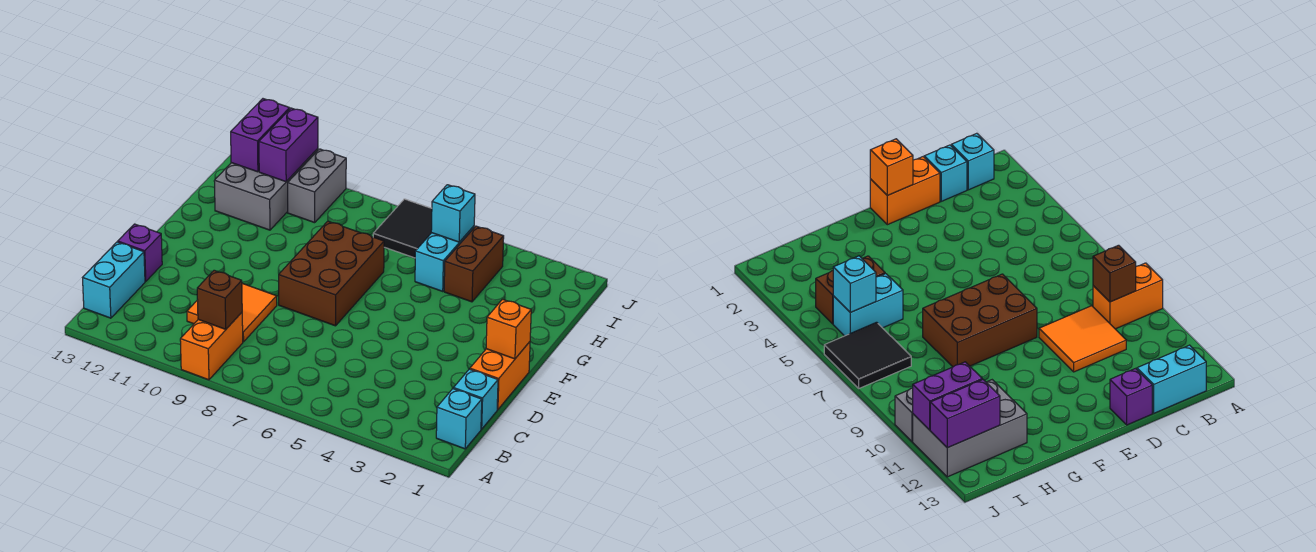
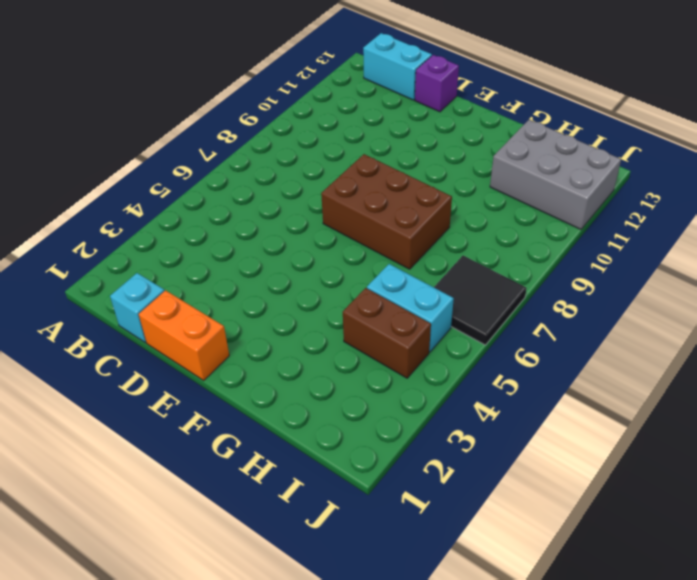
none -> orange 1x2 brick [180,313,243,380]
none -> cyan 1x1 brick [436,389,482,449]
none -> orange 2x2 tile [187,283,277,342]

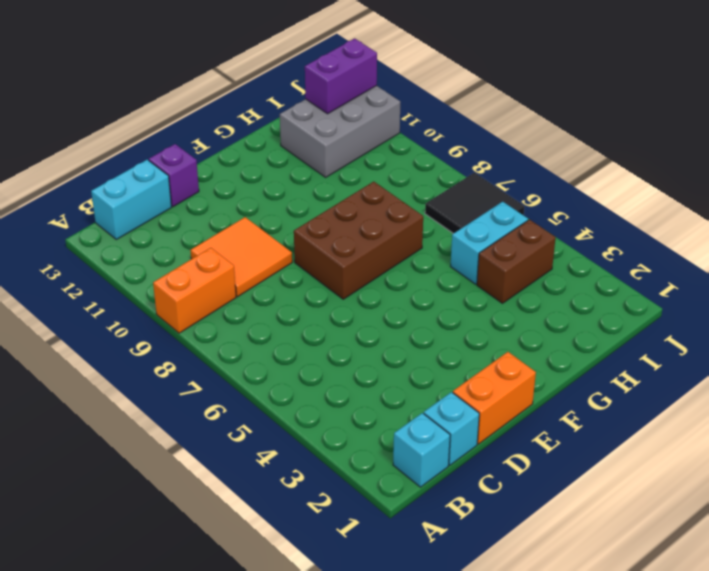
none -> grey 1x2 brick [288,149,346,223]
none -> brown 1x1 brick [197,270,242,329]
none -> orange 1x1 brick [486,299,531,359]

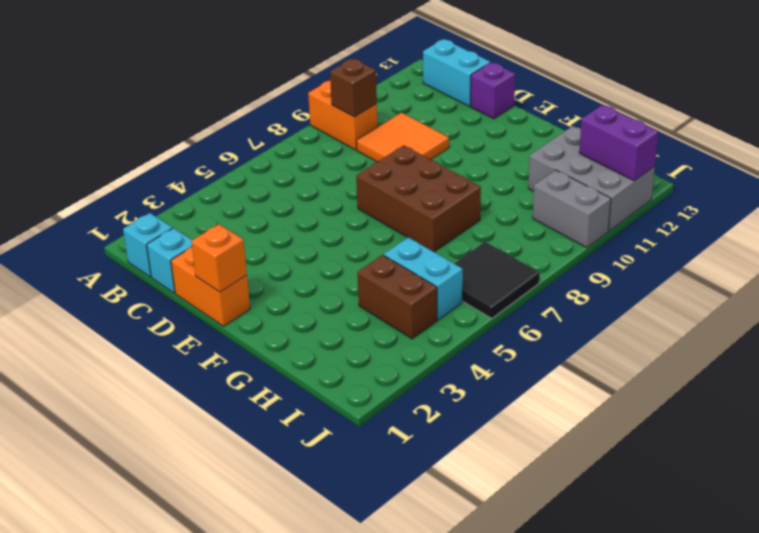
none -> cyan 1x1 brick [431,185,475,242]
none -> purple 1x2 brick [259,108,318,182]

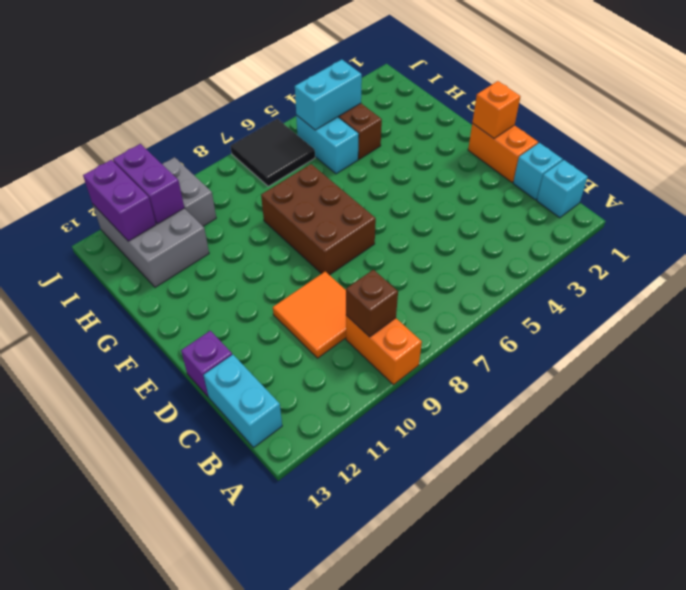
cyan 1x2 brick [295,60,362,130] -> cyan 1x1 brick [431,185,475,242]

